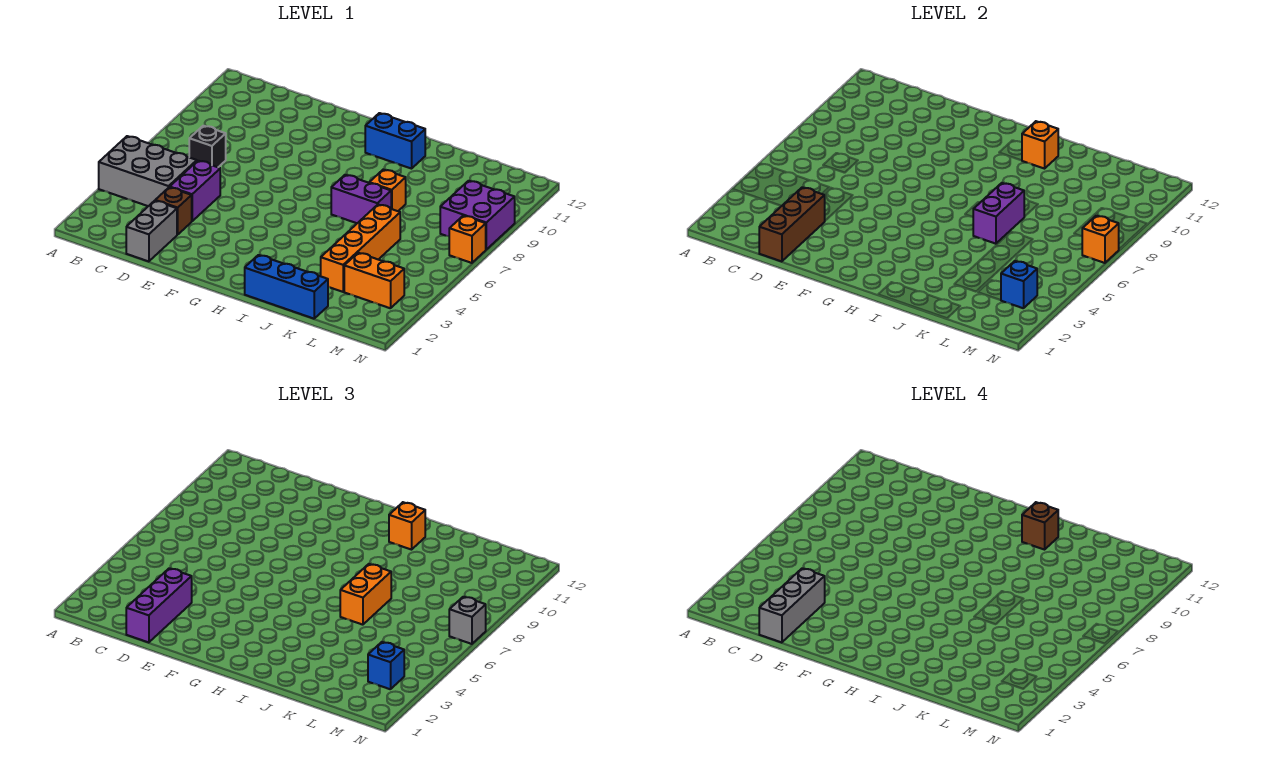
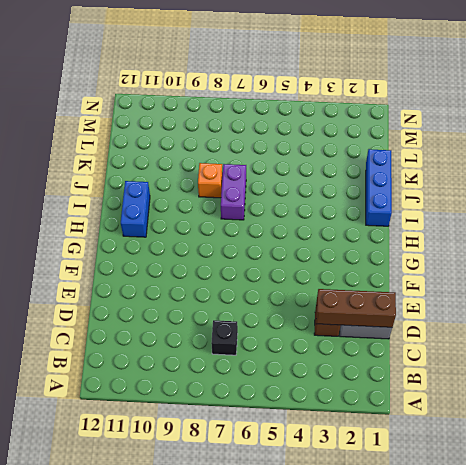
none -> grey 2x3 brick [99,136,197,206]
none -> purple 1x2 brick [170,161,220,221]
none -> orange 1x4 brick [321,205,400,292]

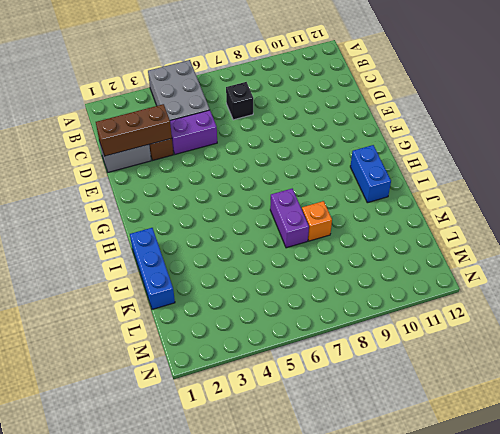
none -> orange 1x4 brick [321,205,400,292]
none -> orange 1x2 brick [344,253,404,308]
none -> purple 2x2 brick [440,181,515,249]

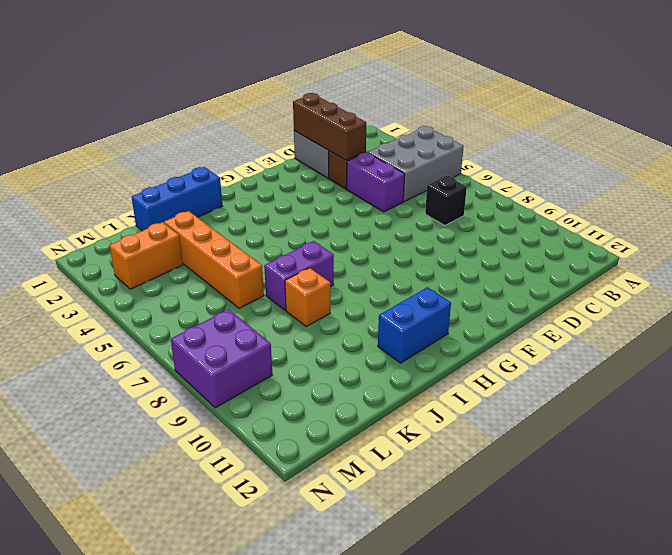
none -> orange 1x1 brick [449,216,486,263]
none -> orange 1x1 brick [1022,121,1058,169]
none -> purple 1x2 brick [973,183,1025,244]

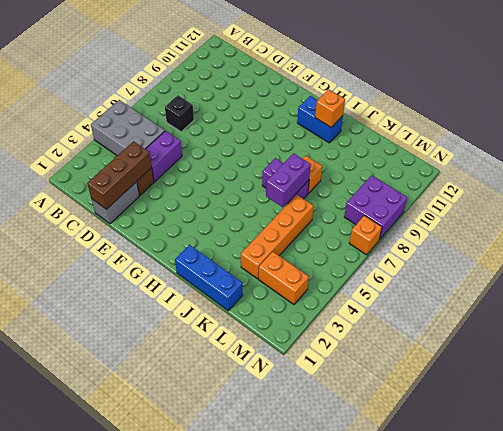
none -> blue 1x1 brick [1001,261,1037,308]
none -> orange 1x1 brick [1082,216,1119,263]
none -> purple 1x3 brick [126,568,192,642]

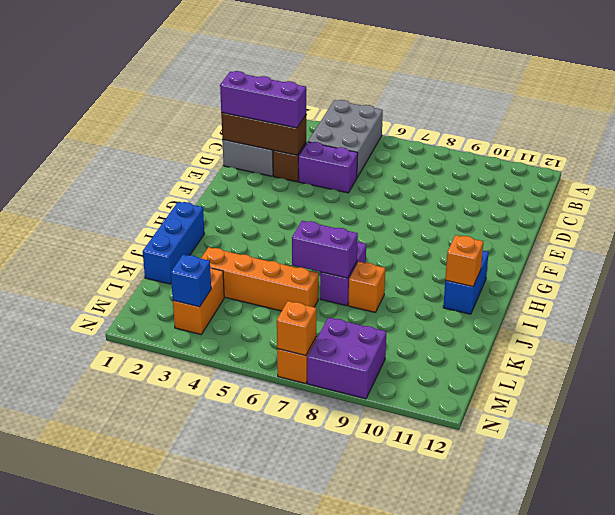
none -> black 1x1 brick [189,126,226,167]
none -> orange 1x1 brick [389,502,425,550]
none -> orange 1x2 brick [340,564,391,625]

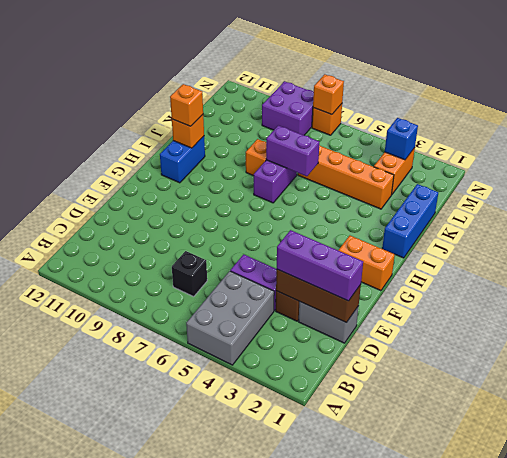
orange 1x2 brick [338,236,395,291] -> orange 1x2 brick moved to [340,564,391,625]
none -> blue 1x1 brick [368,642,404,689]
none -> grey 1x1 brick [449,597,486,644]
none -> grey 1x3 brick [759,568,825,642]

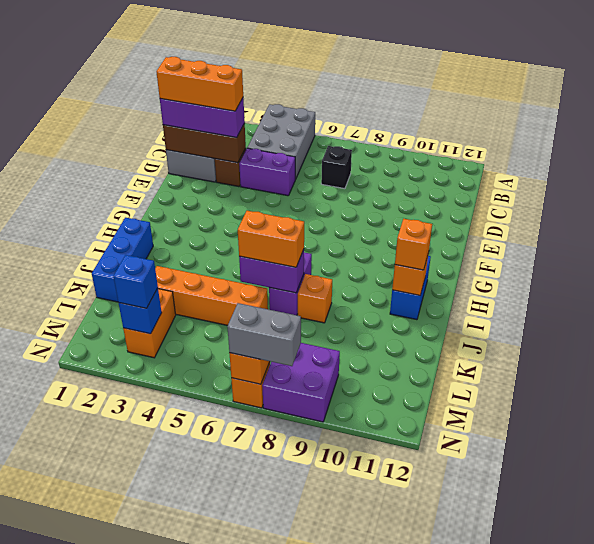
orange 1x3 brick [156,57,243,111] -> grey 1x3 brick [759,568,825,642]
grey 1x2 brick [227,303,301,366] -> grey 1x1 brick [449,597,486,644]
none -> brown 1x1 brick [1022,502,1058,550]

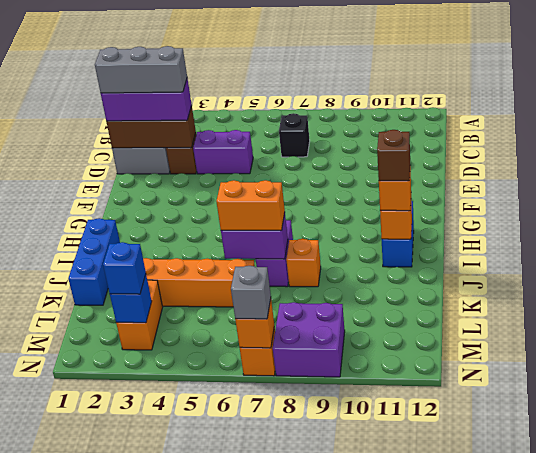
none -> grey 2x3 brick [99,136,197,206]

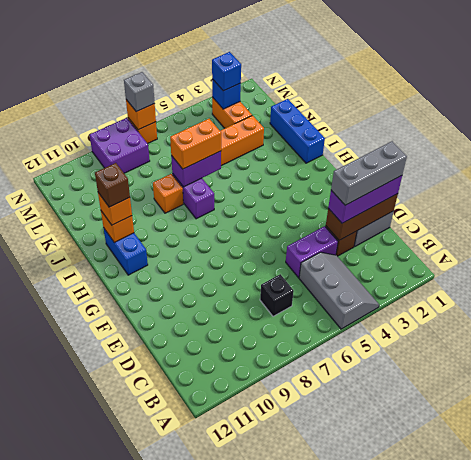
grey 2x3 slope [299,252,379,329] -> grey 2x3 brick [99,136,197,206]

